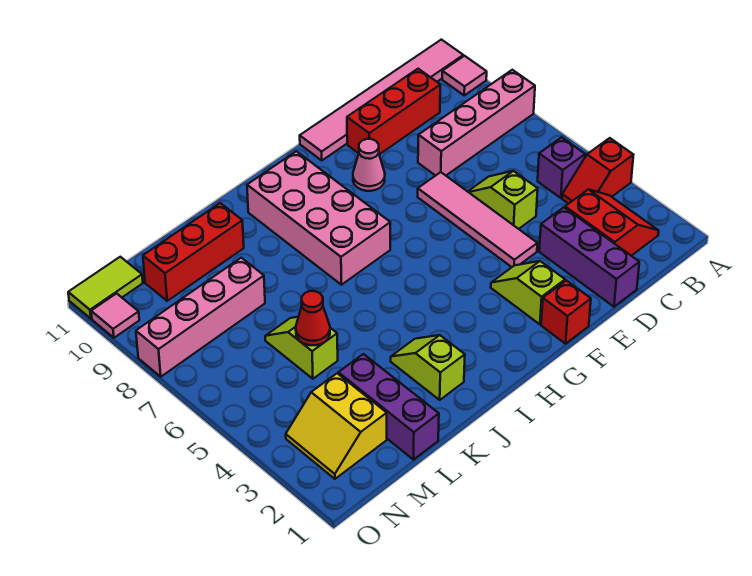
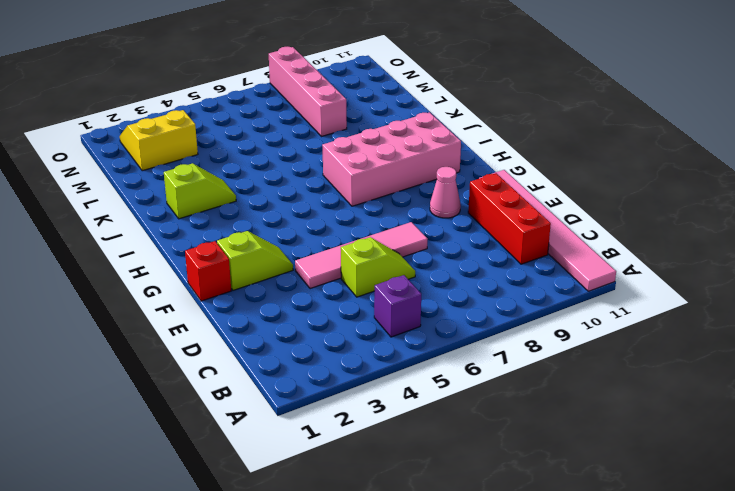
none -> red 1x2 slope [562,138,633,204]
none -> pink 1x4 brick [418,70,535,176]
none -> pink 1x1 tile [442,56,487,95]

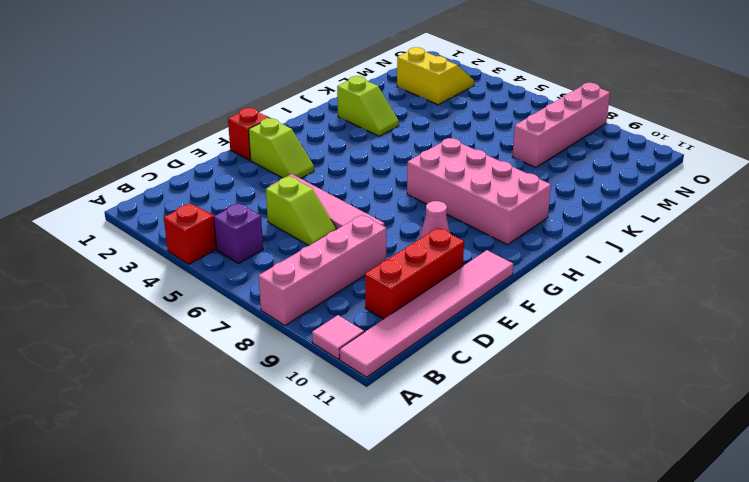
none -> red 2x2 slope [565,189,659,256]
none -> purple 1x3 brick [539,207,639,307]
none -> red 1x3 brick [143,203,244,301]

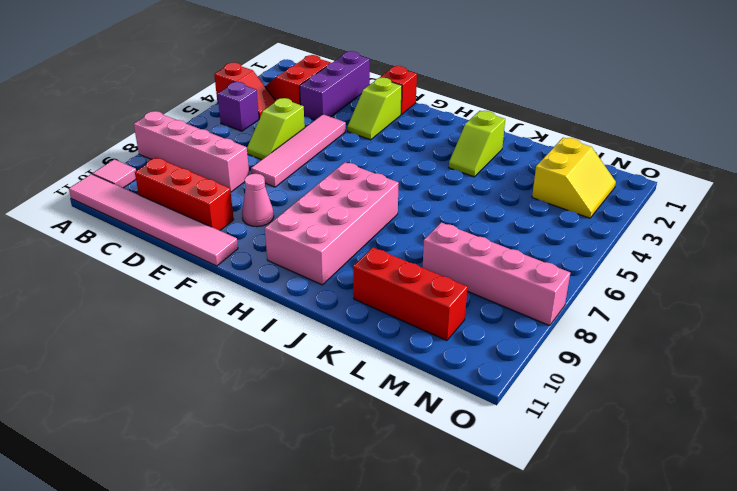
none -> purple 1x3 brick [338,354,439,460]
none -> lime 1x2 slope [265,317,338,379]
none -> lime 1x2 tile [68,257,143,319]

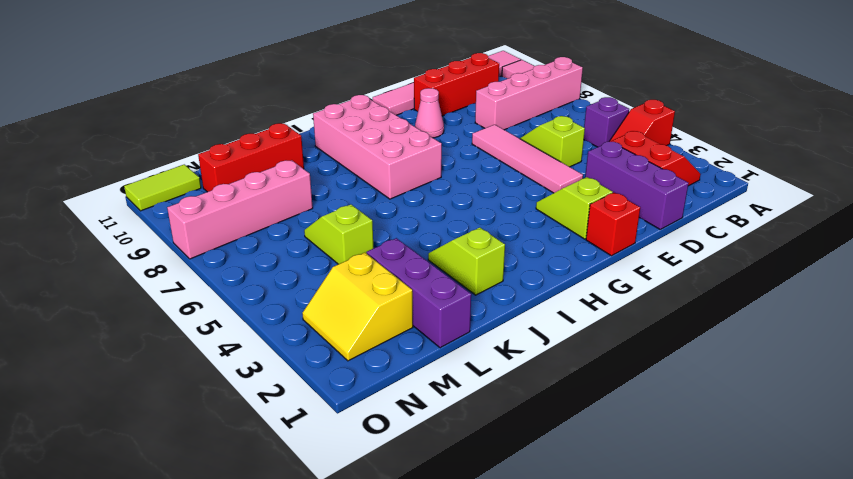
none -> pink 1x1 tile [91,293,139,338]
none -> red 1x1 cone [296,291,330,345]

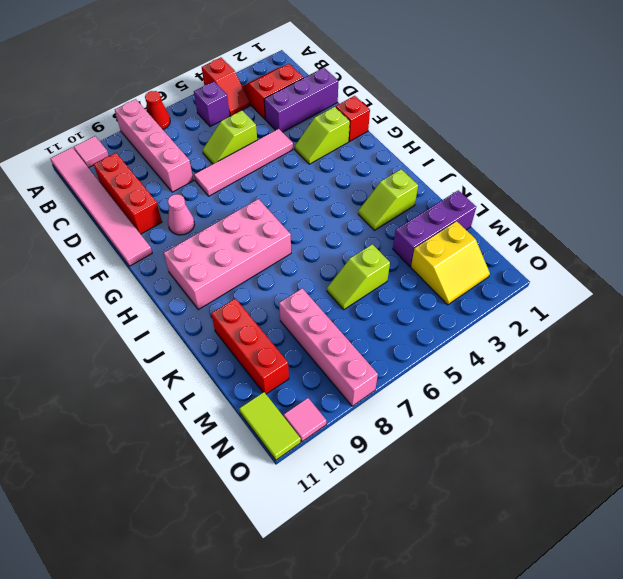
red 1x1 cone [145,91,170,129] -> red 1x1 cone moved to [296,291,330,345]

